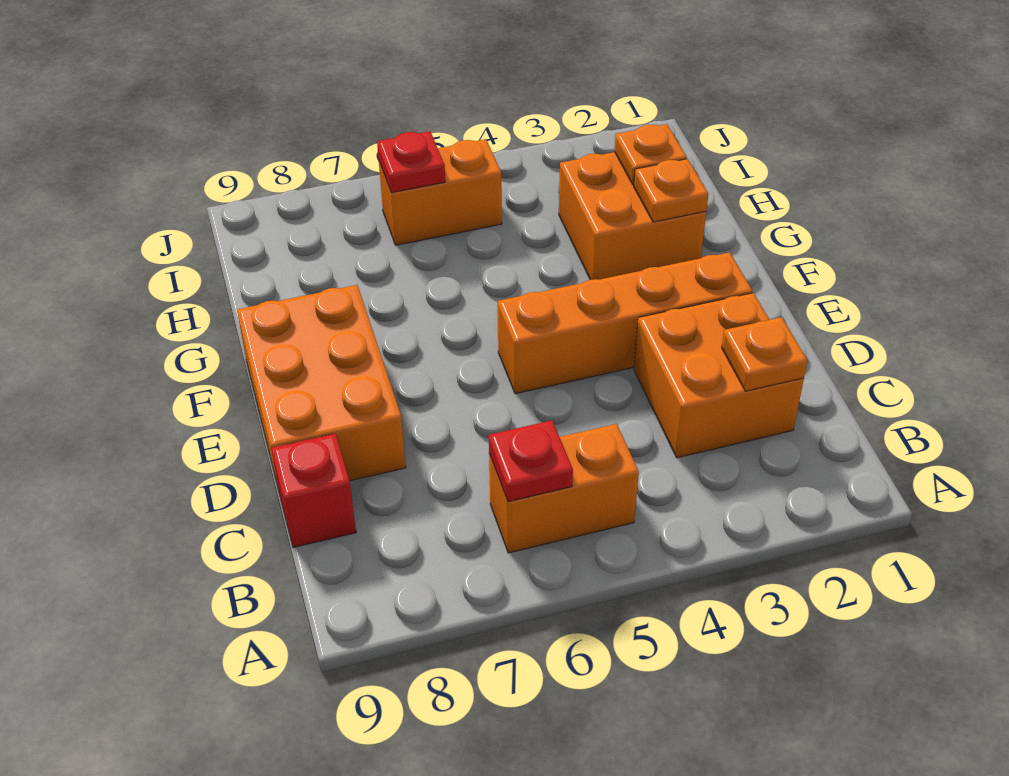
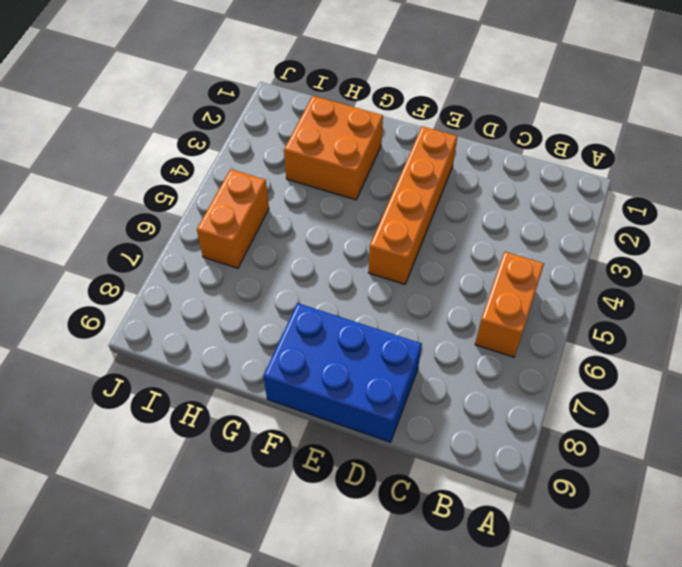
blue 2x3 brick [263,303,422,442] -> orange 2x3 brick [237,285,406,494]
none -> orange 2x2 brick [634,293,804,458]
none -> red 1x1 brick [272,434,356,548]
none -> red 1x1 plate [489,421,573,502]

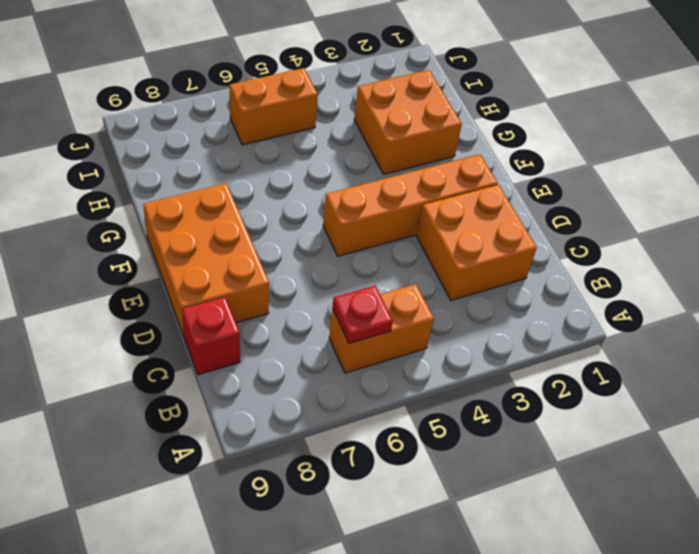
none -> orange 1x1 plate [722,317,808,391]
none -> orange 1x1 plate [634,159,708,222]
none -> orange 1x1 plate [615,124,687,185]

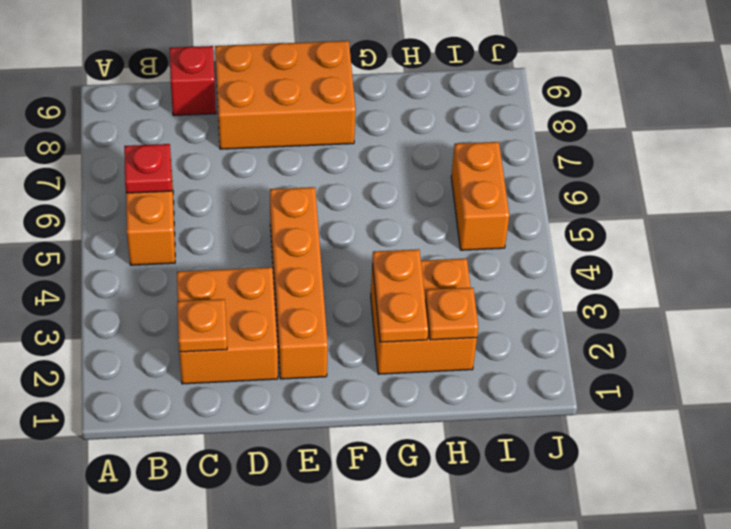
orange 1x2 plate [372,249,428,342] -> orange 1x1 plate [634,159,708,222]
none -> red 1x1 plate [377,131,445,193]

